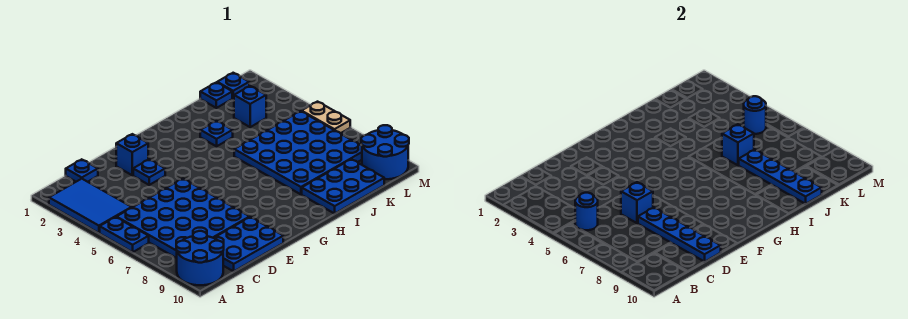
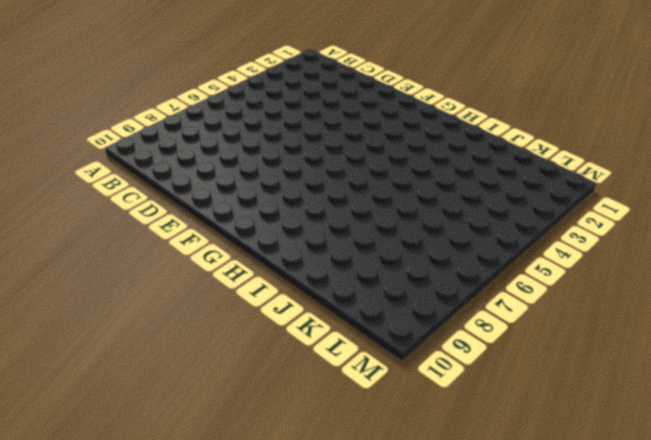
none -> blue 2x3 tile [49,179,132,233]
none -> blue 1x2 plate [100,217,149,252]
none -> blue 2x2 round brick [176,231,224,285]

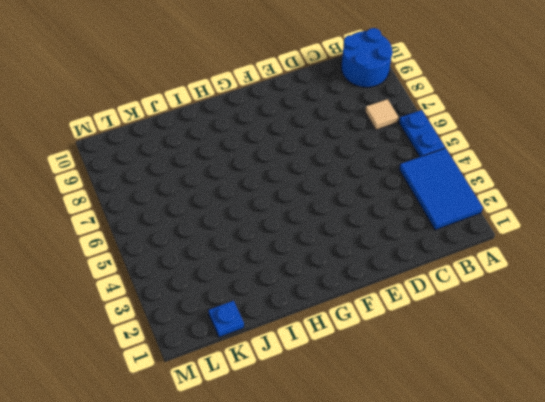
tan 1x1 tile [365,99,398,130] -> blue 4x4 plate [117,179,249,258]
none -> blue 1x1 plate [66,159,98,182]
none -> blue 2x3 plate [214,217,283,271]
none -> blue 1x1 brick [116,134,148,175]

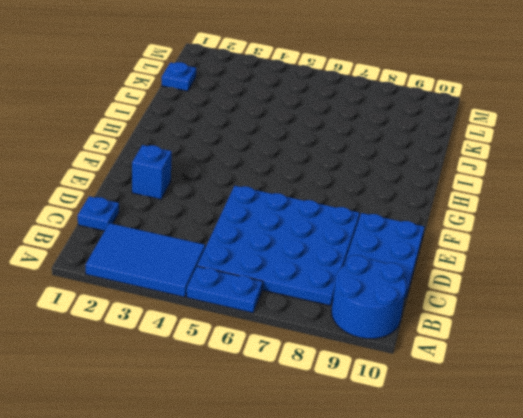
none -> blue 1x1 plate [133,159,165,185]
none -> blue 1x1 plate [200,121,233,146]
none -> blue 4x4 plate [234,111,362,194]

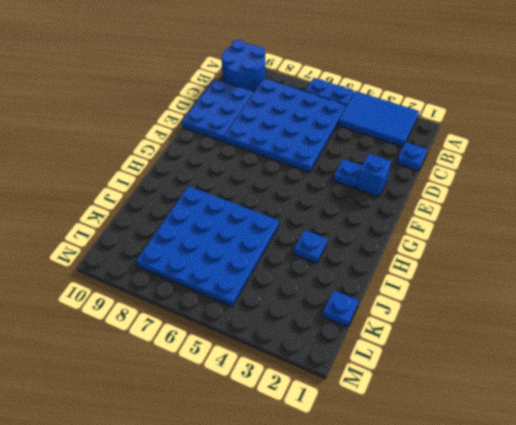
none -> blue 2x3 plate [302,159,384,214]
none -> blue 1x1 brick [234,86,266,127]
none -> blue 1x1 plate [217,73,249,98]

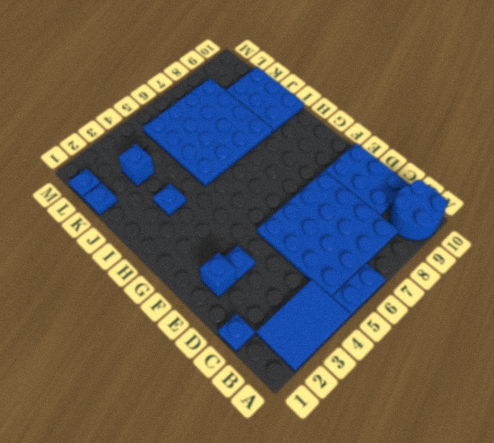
none -> blue 2x2 round brick [361,125,409,179]
none -> tan 1x2 plate [302,102,350,133]
none -> blue 1x1 round brick [575,193,598,230]

